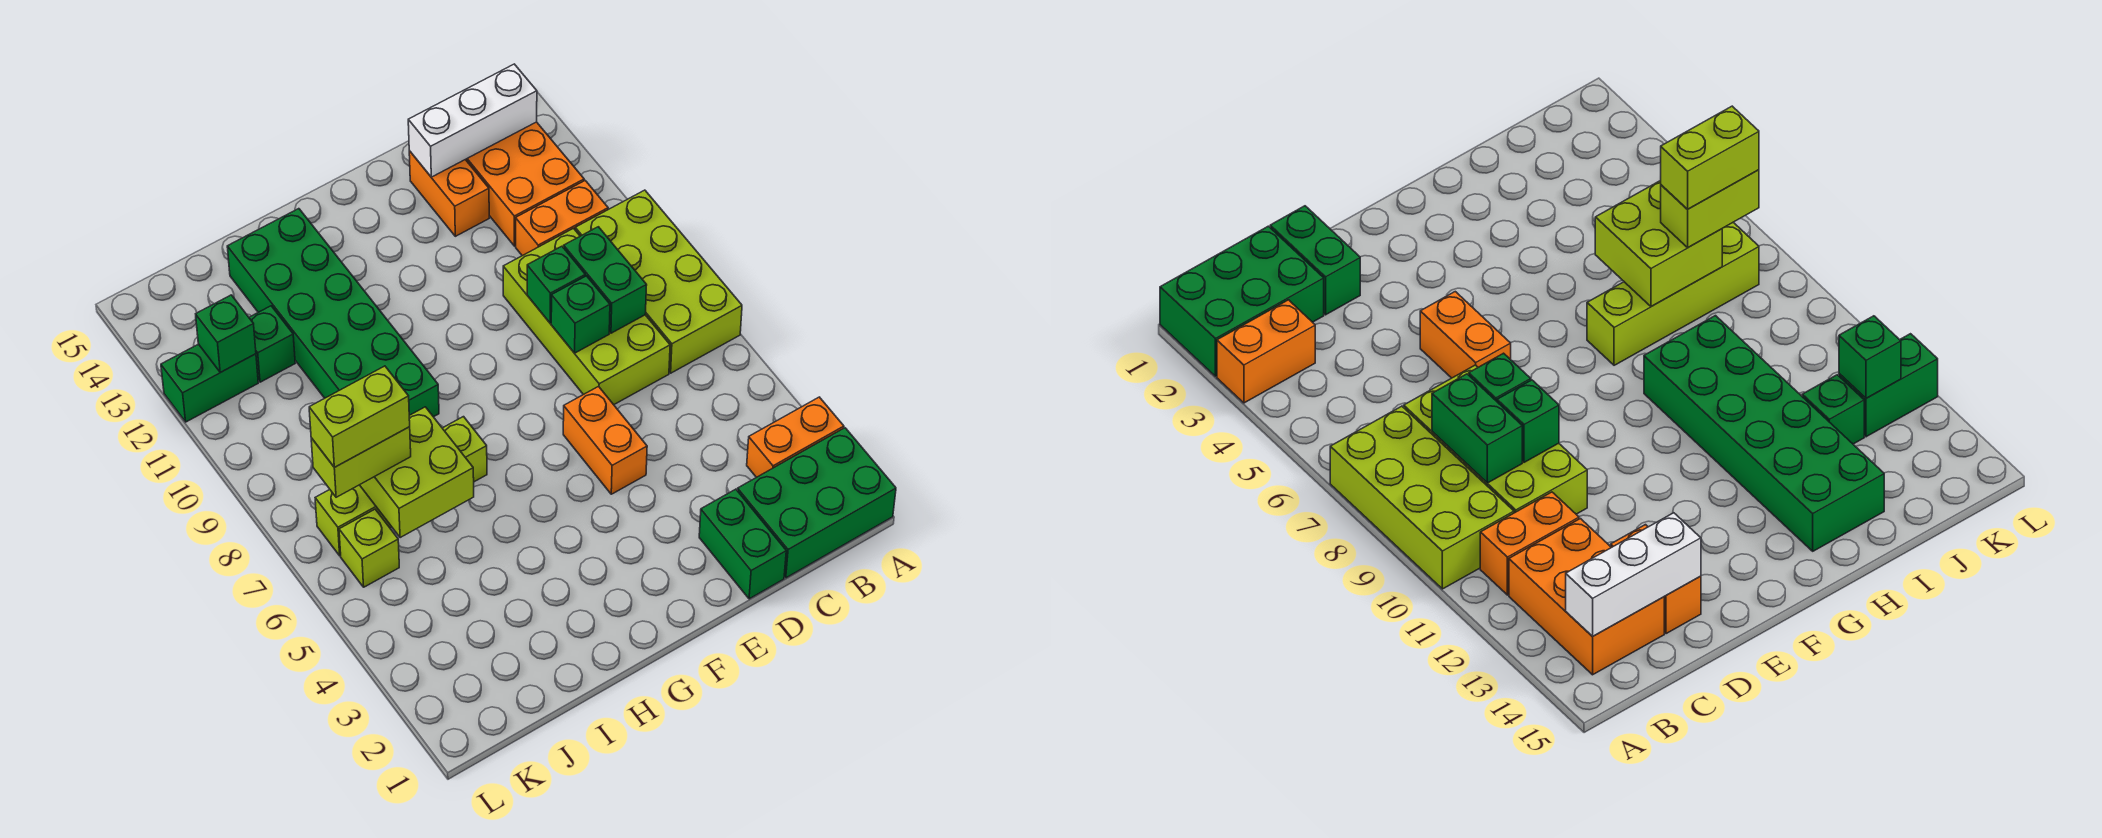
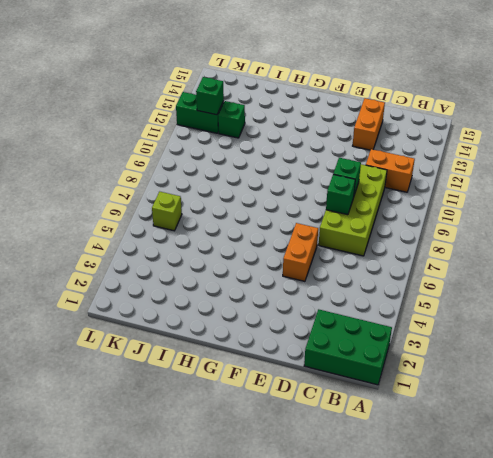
none -> orange 1x2 brick [747,397,844,477]
none -> lime 2x4 brick [575,190,742,373]
none -> orange 2x3 brick [466,122,584,246]

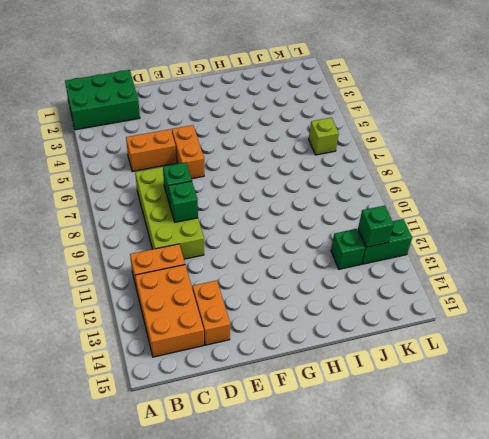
orange 1x2 brick [126,129,176,172] -> orange 1x2 brick moved to [747,397,844,477]
none -> lime 2x4 brick [575,190,742,373]
none -> green 1x2 brick [699,489,786,599]
none -> lime 1x4 brick [315,417,487,556]

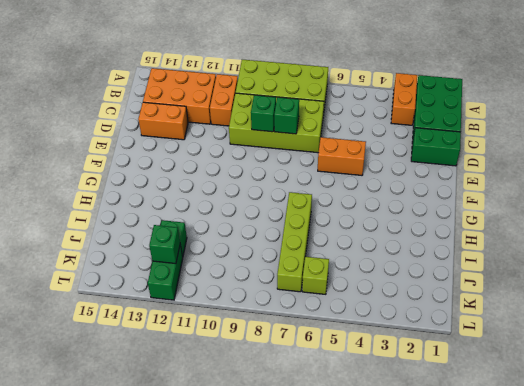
none -> green 2x6 brick [227,209,439,417]
none -> white 1x3 brick [408,64,537,177]
none -> green 1x2 brick [564,227,647,333]

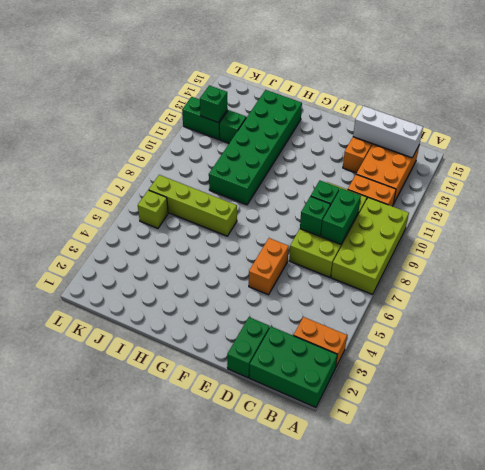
none -> lime 2x2 brick [360,407,474,538]
none -> lime 1x2 brick [311,427,411,497]
none -> lime 1x2 brick [309,366,410,467]

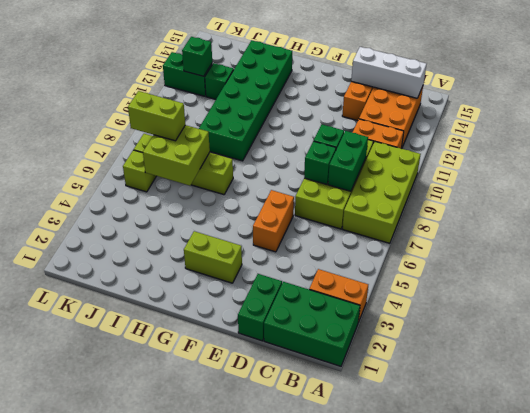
lime 1x2 brick [184,231,242,283] -> lime 1x2 brick moved to [309,366,410,467]

